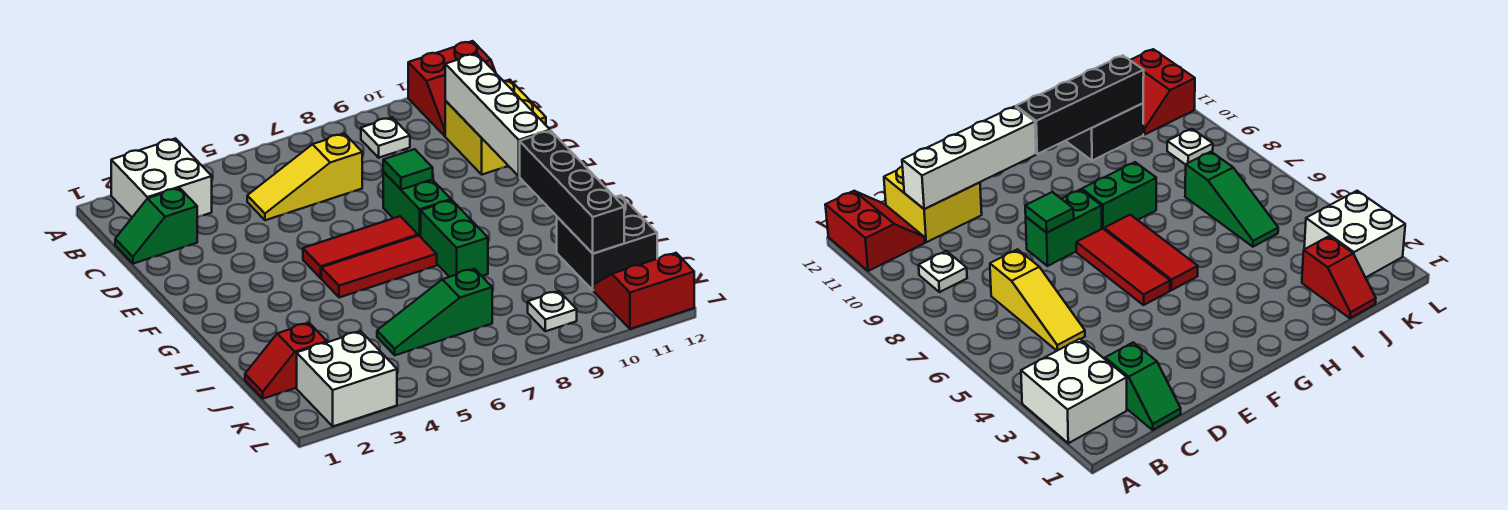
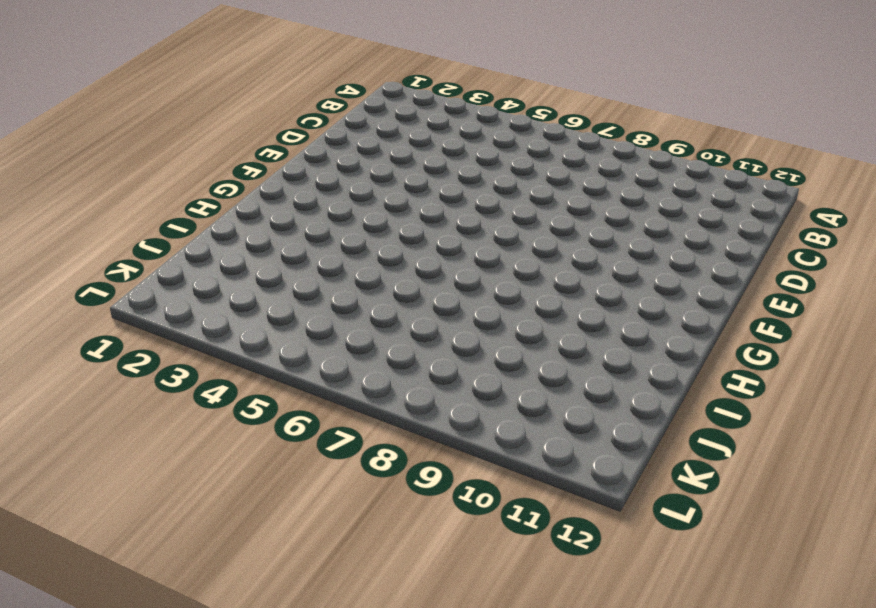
none -> white 2x2 brick [111,139,212,217]
none -> red 2x2 slope [408,41,496,136]
none -> white 1x1 plate [361,118,410,158]

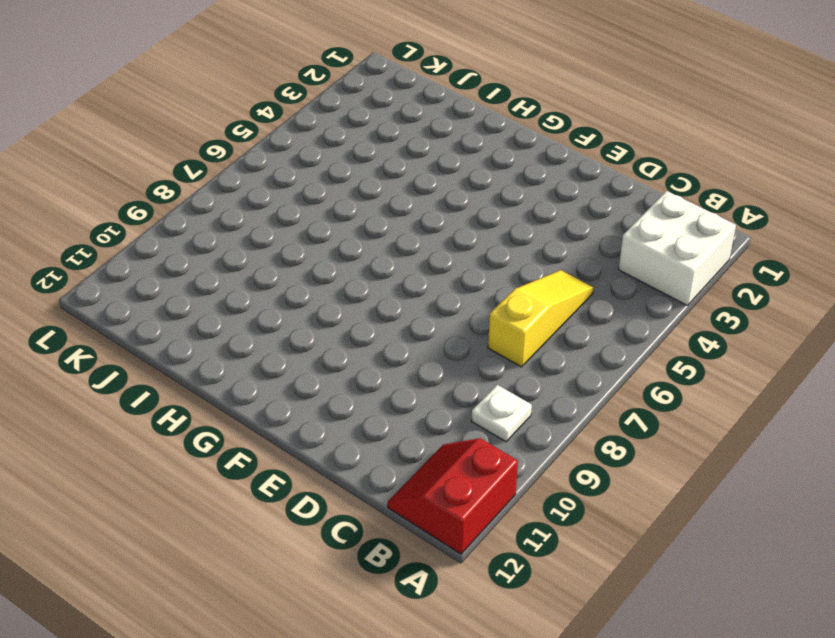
none -> green 1x2 slope [115,188,197,264]
none -> yellow 2x2 brick [445,80,546,175]
none -> green 1x2 brick [383,172,451,237]

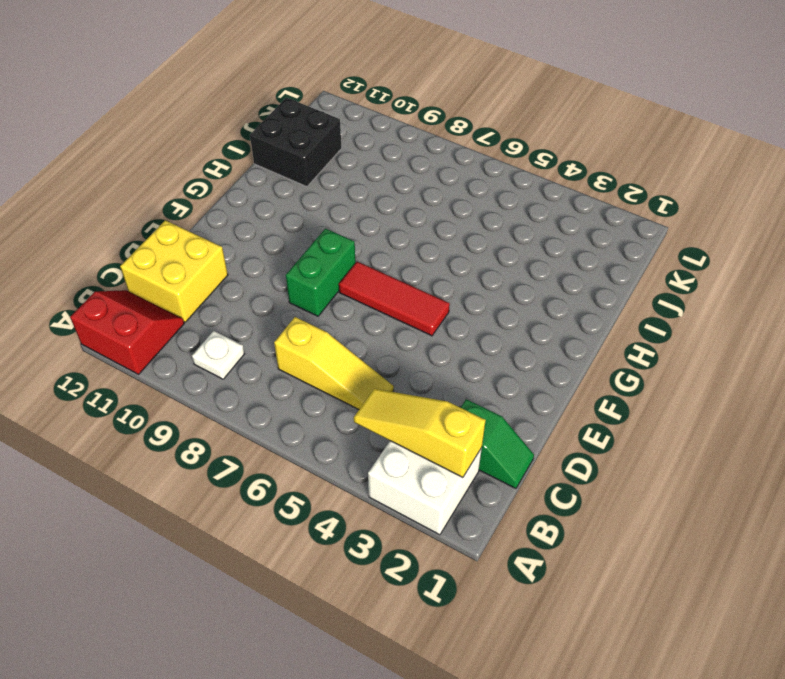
yellow 1x3 slope [354,389,486,477] -> none
none -> red 1x3 tile [321,236,437,298]
none -> green 1x2 brick [421,200,488,277]
none -> red 1x2 slope [245,323,327,399]

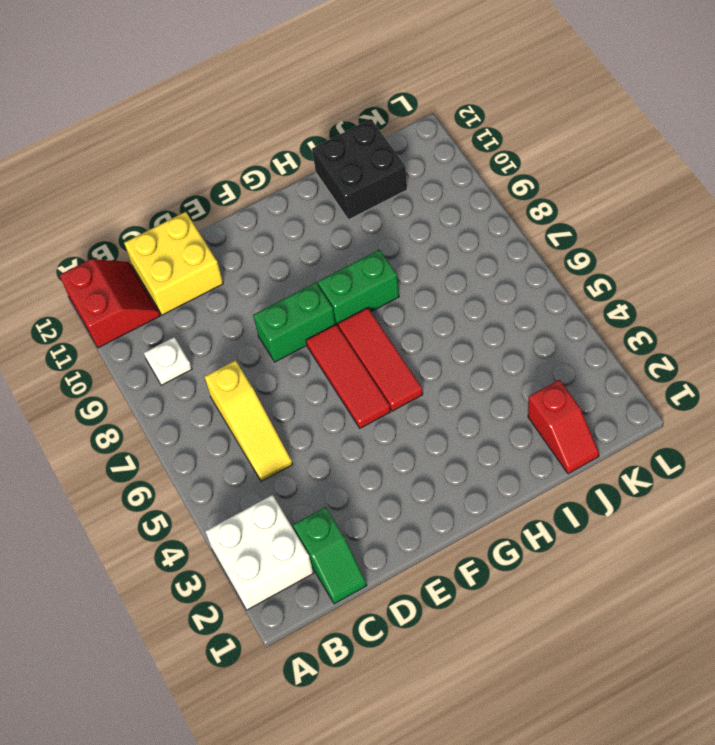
none -> green 1x3 slope [377,269,492,355]
none -> white 2x2 brick [297,331,397,426]
none -> white 1x1 plate [528,291,577,331]

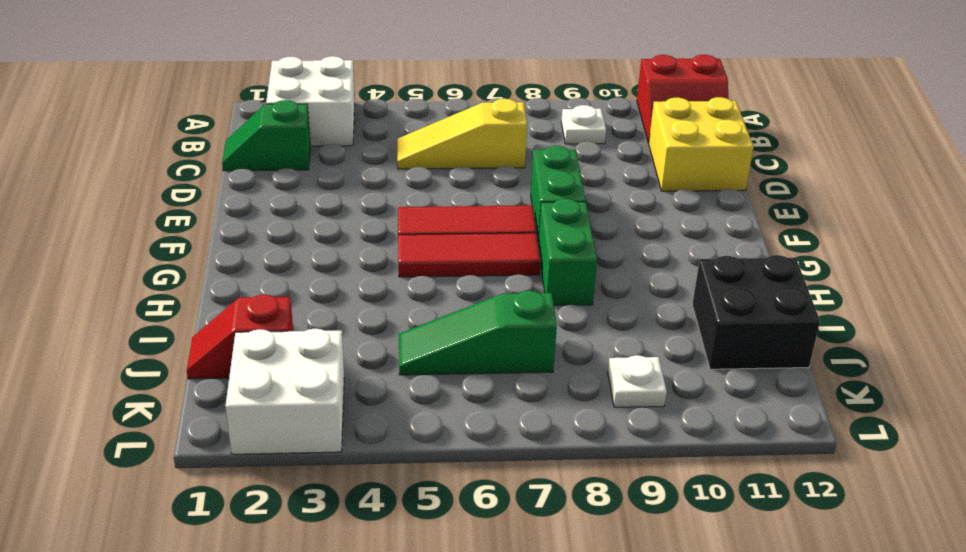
none -> red 2x2 slope [594,253,694,329]
none -> white 1x4 brick [445,54,550,176]
none -> green 1x1 tile [383,149,433,190]

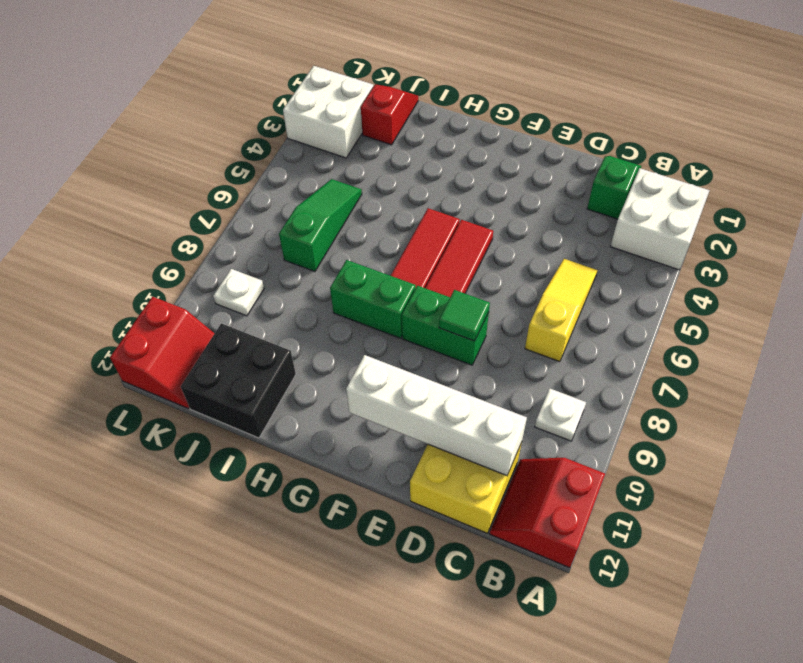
none -> black 1x4 brick [520,131,624,253]

